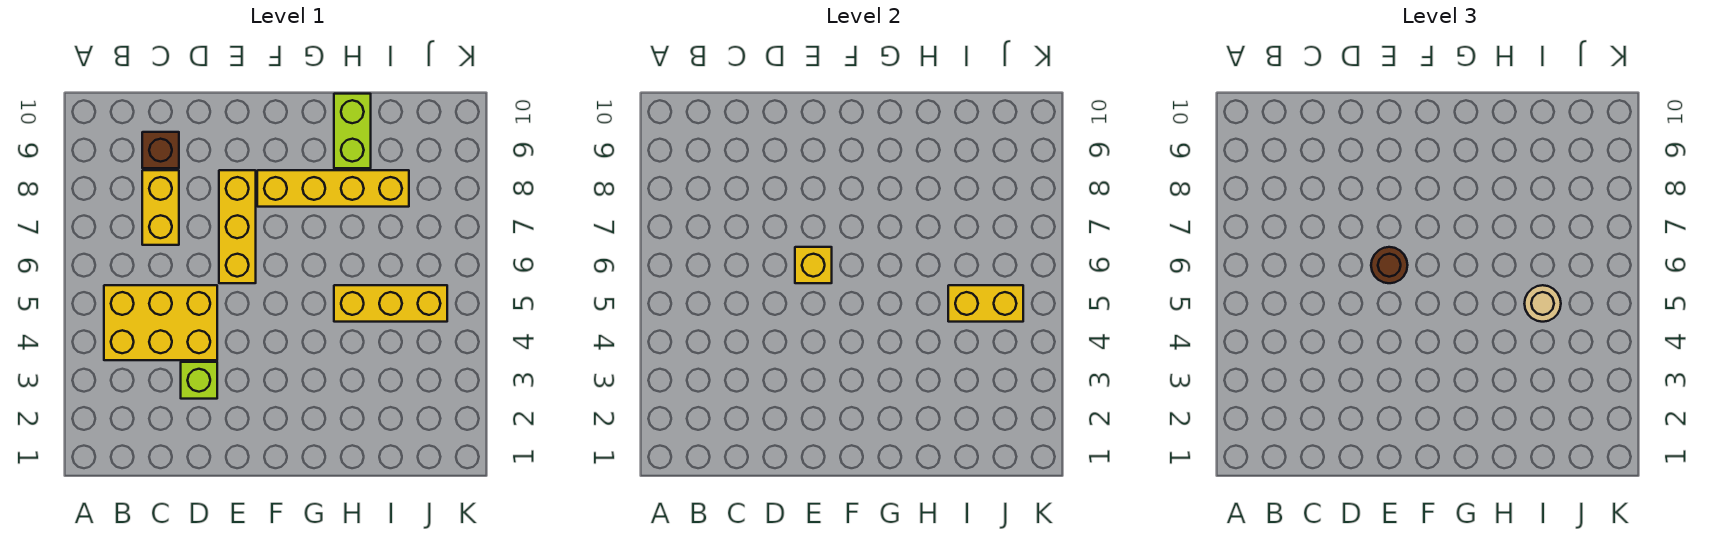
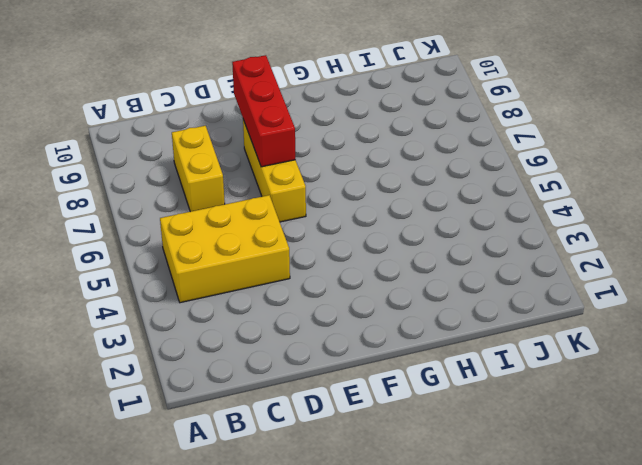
red 1x3 brick [232,55,296,167] -> none
none -> brown 1x1 brick [142,132,179,168]
none -> lime 1x1 brick [181,362,217,399]
none -> yellow 1x4 brick [257,170,409,207]

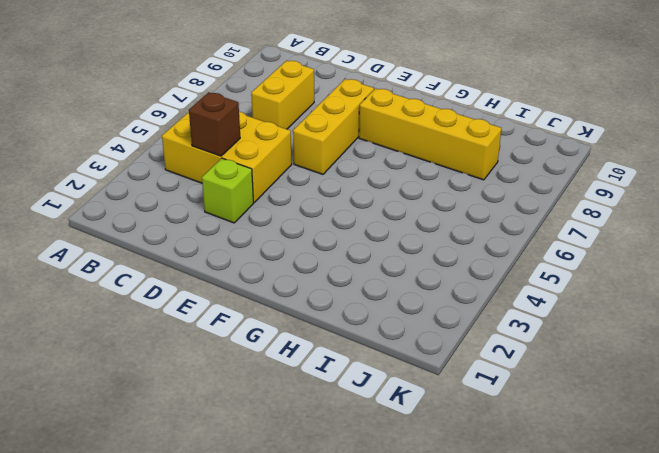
brown 1x1 brick [189,92,240,156] -> brown 1x1 brick moved to [142,132,179,168]
none -> yellow 1x3 brick [334,285,447,322]
none -> lime 1x2 brick [334,94,371,168]
none -> yellow 1x1 brick [795,247,832,283]

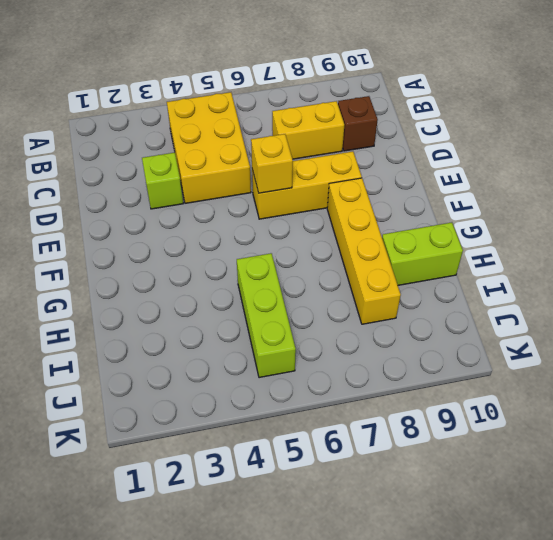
lime 1x3 brick [237,253,296,378] -> yellow 1x3 brick [334,285,447,322]
none -> yellow 1x2 brick [948,285,1023,322]
none -> brown 1x1 round brick [1371,247,1408,283]
none -> tan 1x1 round brick [1524,285,1561,322]

